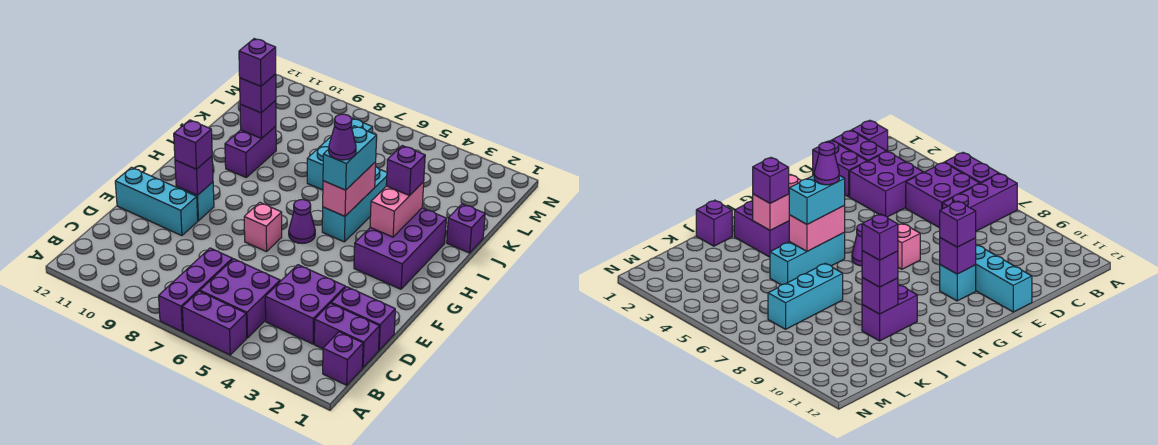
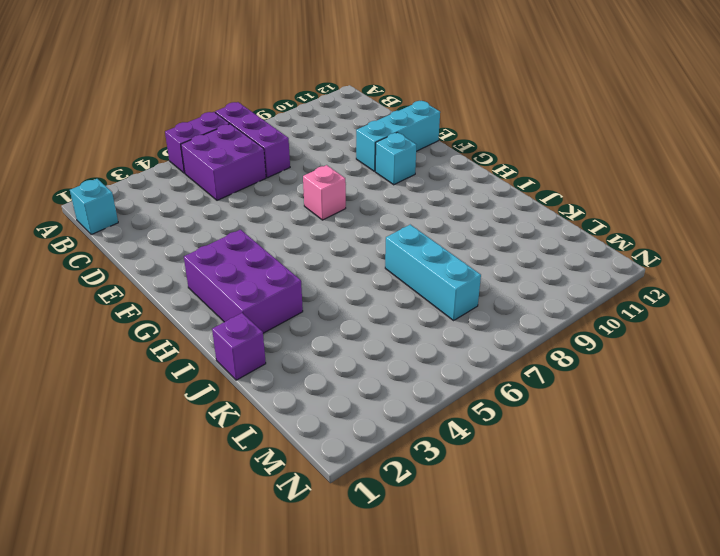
cyan 1x1 brick [70,179,118,235] -> purple 1x1 brick [323,332,363,385]
none -> purple 1x2 brick [314,303,379,368]
none -> purple 2x2 brick [265,265,345,344]
none -> purple 1x2 brick [331,287,395,350]

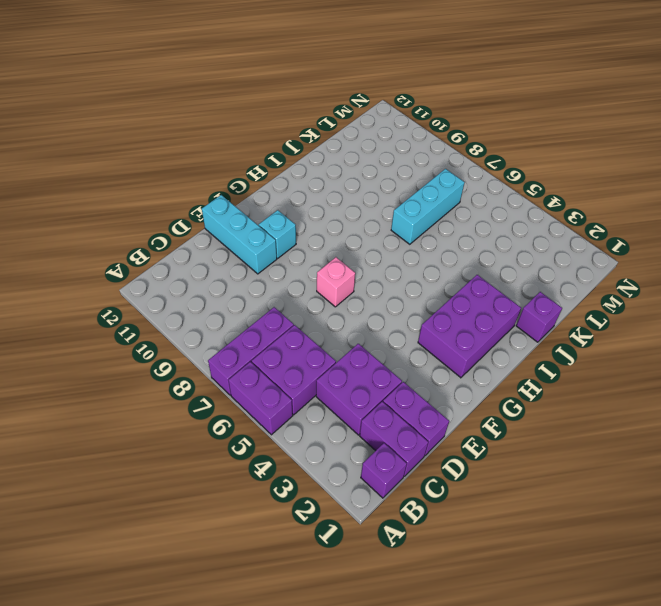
none -> purple 1x1 cone [289,200,315,243]
none -> cyan 1x3 brick [322,167,387,242]
none -> purple 1x2 brick [225,126,276,177]

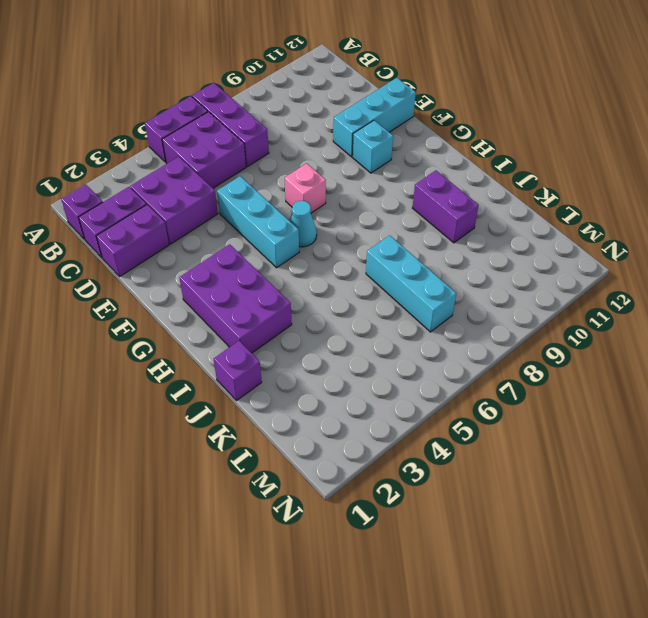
cyan 1x3 brick [217,176,299,268] -> cyan 1x3 brick moved to [322,167,387,242]
cyan 1x1 cone [290,201,317,247] -> purple 1x1 cone [289,200,315,243]
none -> purple 1x1 brick [175,156,213,195]
none -> pink 1x2 brick [370,182,424,237]
none -> pink 1x2 brick [323,162,376,216]

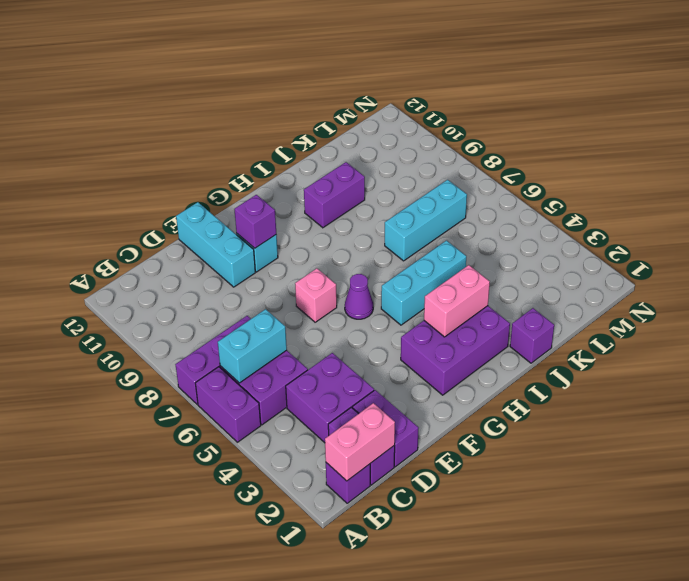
pink 1x2 brick [325,403,395,481] -> pink 1x2 brick moved to [323,162,376,216]
cyan 1x2 brick [218,309,287,383] -> cyan 1x2 brick moved to [323,126,377,190]
none -> purple 1x1 brick [240,100,276,138]
none -> purple 1x1 brick [174,120,212,169]
none -> purple 1x1 brick [386,146,425,196]

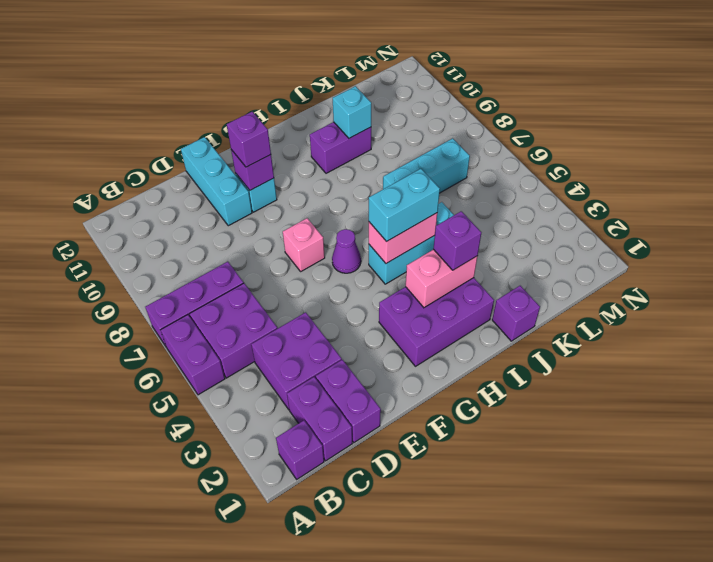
cyan 1x1 brick [333,86,371,138] -> purple 1x1 brick [240,100,276,138]
none -> purple 1x1 brick [240,74,276,113]
none -> purple 1x1 cone [329,114,356,160]
none -> purple 1x1 brick [239,39,276,86]

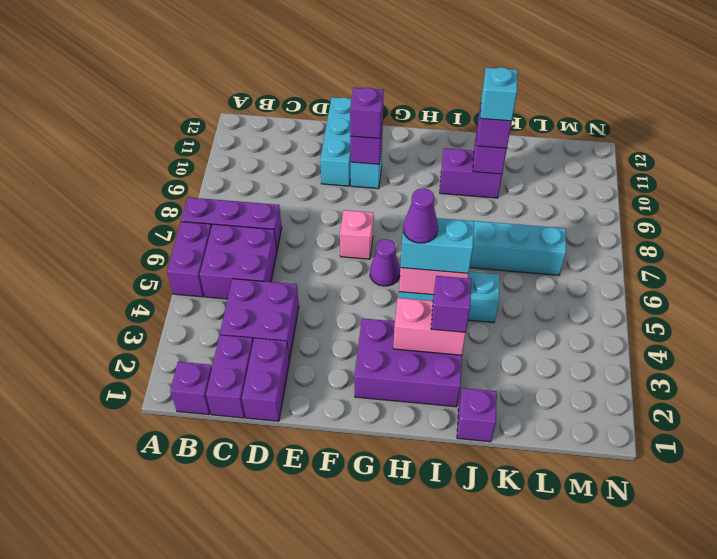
cyan 1x1 brick [481,67,517,121] -> purple 1x1 brick [239,39,276,86]

